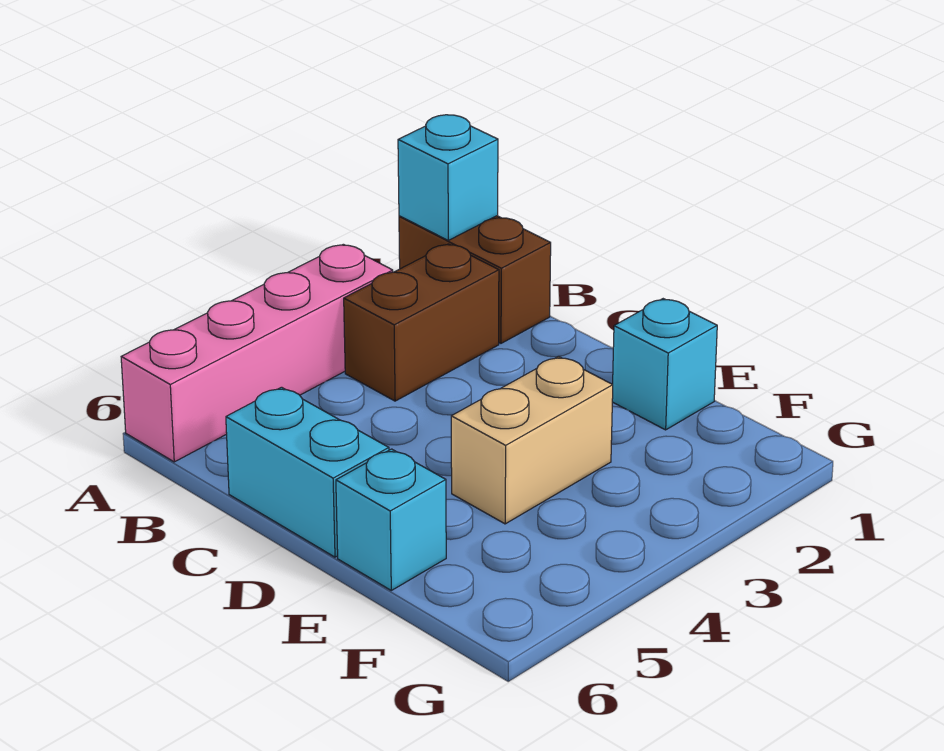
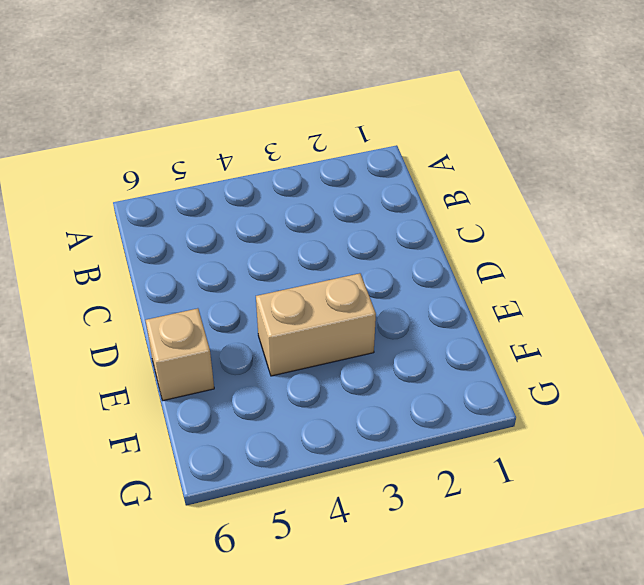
tan 1x1 brick [146,308,214,401] -> cyan 1x1 brick [336,449,446,590]
none -> brown 1x2 brick [399,216,551,343]
none -> pink 1x4 brick [121,244,393,462]

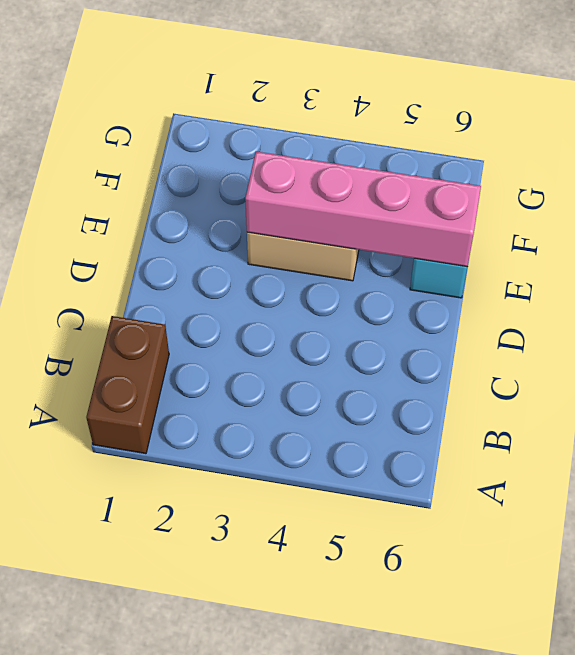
pink 1x4 brick [245,152,481,267] -> pink 1x4 brick moved to [121,244,393,462]
none -> brown 1x2 brick [344,244,499,401]
none -> cyan 1x2 brick [226,387,389,557]

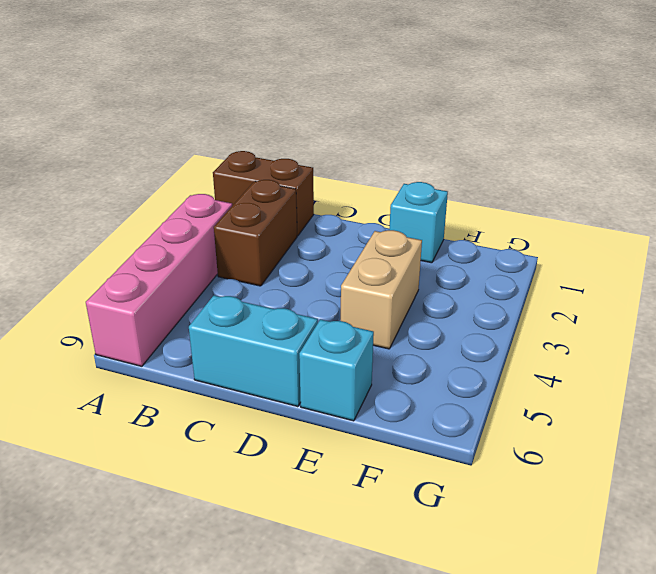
none -> cyan 1x1 brick [398,115,498,240]

